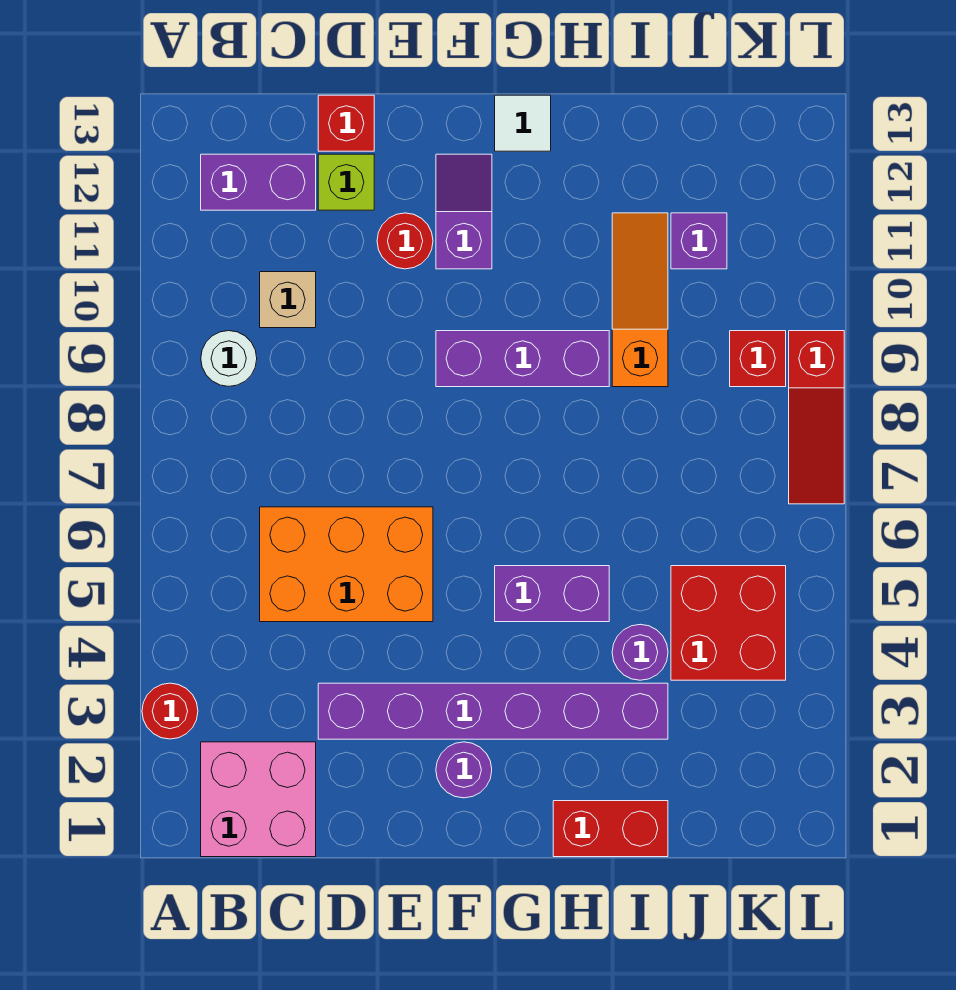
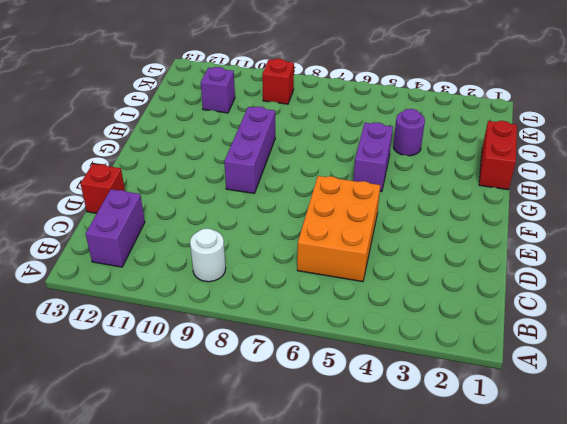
none -> red 1x1 round brick [142,683,198,739]
none -> pink 2x2 brick [201,742,316,857]
none -> tan 1x1 brick [260,272,316,328]

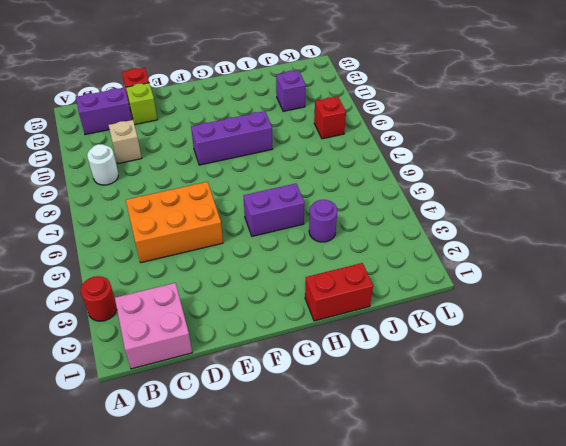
none -> purple 1x6 brick [318,683,668,739]
none -> red 1x1 round brick [377,213,433,269]
none -> purple 1x1 round brick [436,742,492,798]

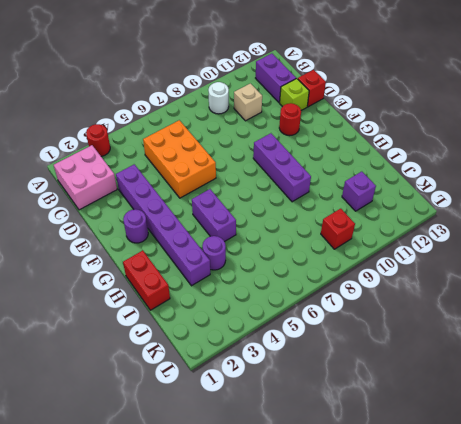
none -> purple 1x2 slope [436,154,492,269]
none -> white 1x1 tile [495,95,551,151]
none -> orange 1x3 slope [612,213,668,387]

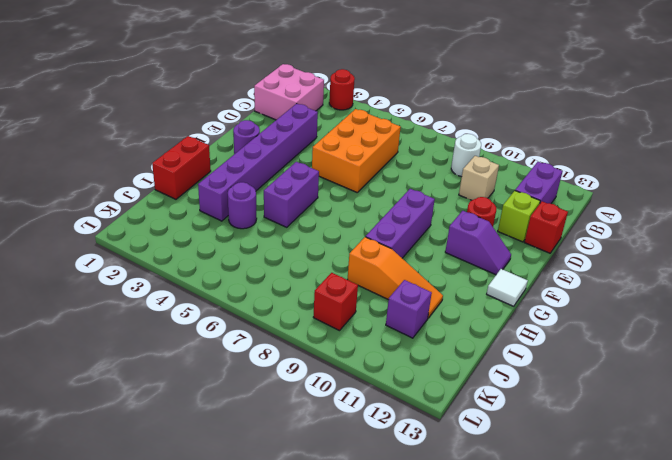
none -> red 2x2 brick [671,566,786,680]
none -> red 1x3 slope [789,331,844,504]

